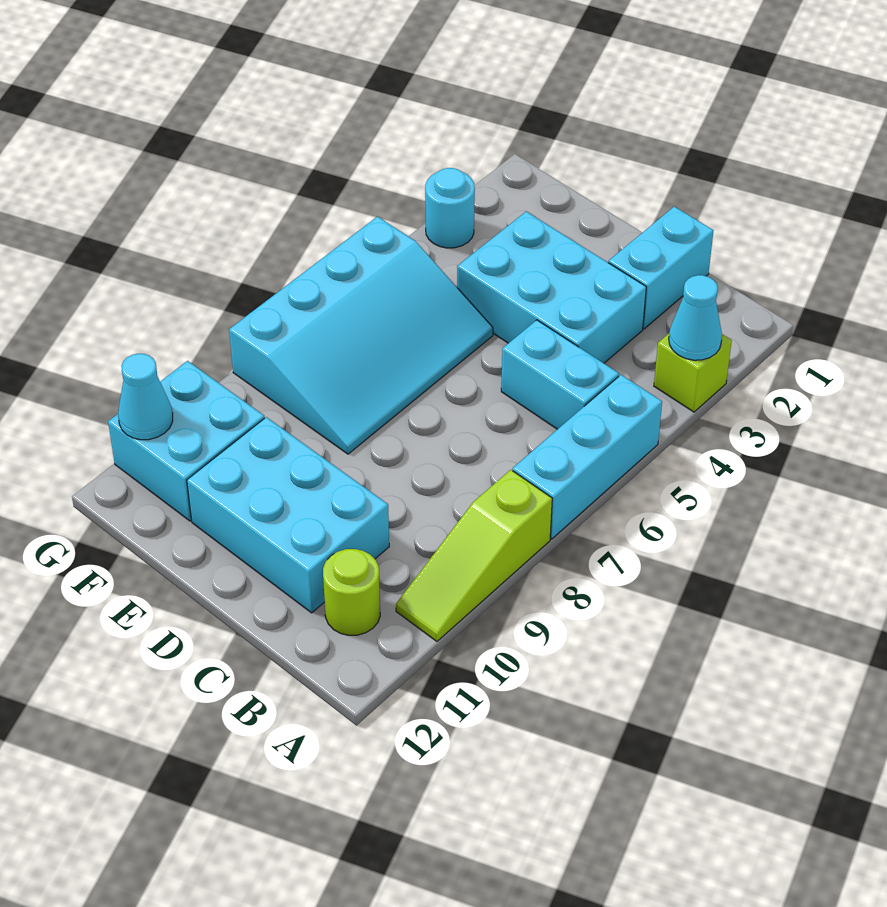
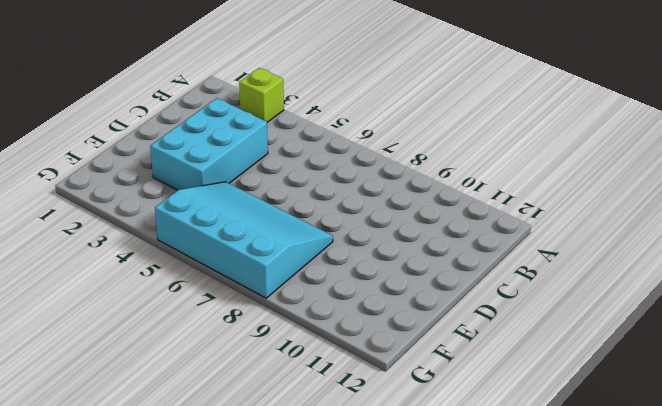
none -> cyan 1x3 brick [513,375,662,539]
none -> lime 1x3 slope [396,470,552,641]
none -> cyan 1x2 brick [501,320,619,429]

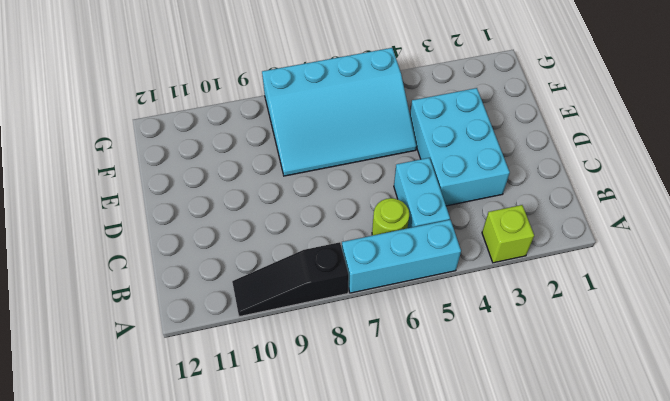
black 1x3 slope [232,242,349,317] -> lime 1x3 slope [396,470,552,641]
lime 1x1 round brick [372,198,409,236] -> lime 1x1 round brick moved to [323,549,380,635]
none -> cyan 1x2 brick [608,207,713,329]
none -> cyan 2x3 brick [187,417,389,613]
none -> cyan 2x2 brick [108,361,265,521]

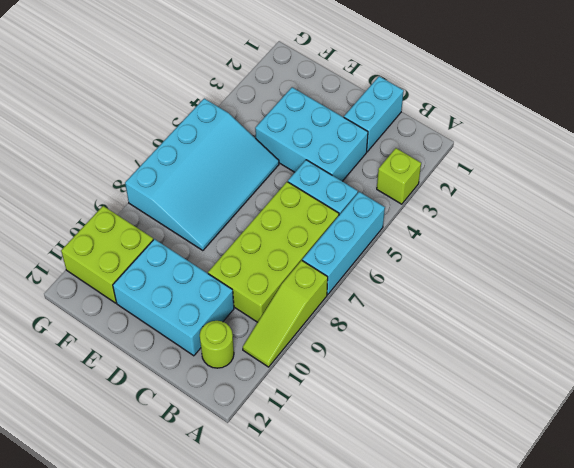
lime 2x4 brick [208,182,339,322] -> none
lime 2x2 brick [61,206,153,303] -> cyan 2x2 brick [108,361,265,521]
none -> cyan 1x1 round brick [425,168,475,248]
none -> cyan 1x1 cone [669,275,722,360]
none -> cyan 1x1 cone [118,354,173,440]

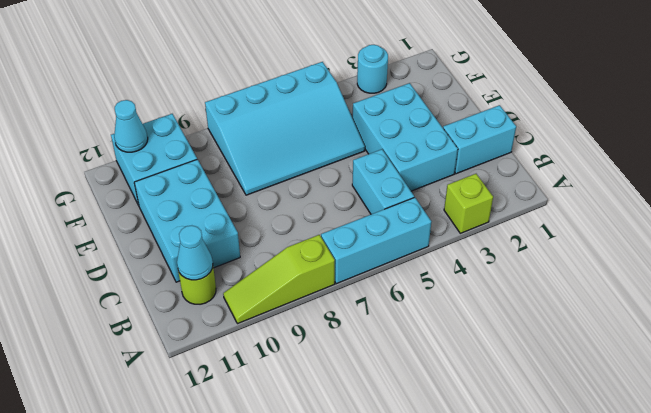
cyan 1x1 cone [177,226,213,280] -> cyan 1x1 cone moved to [669,275,722,360]

